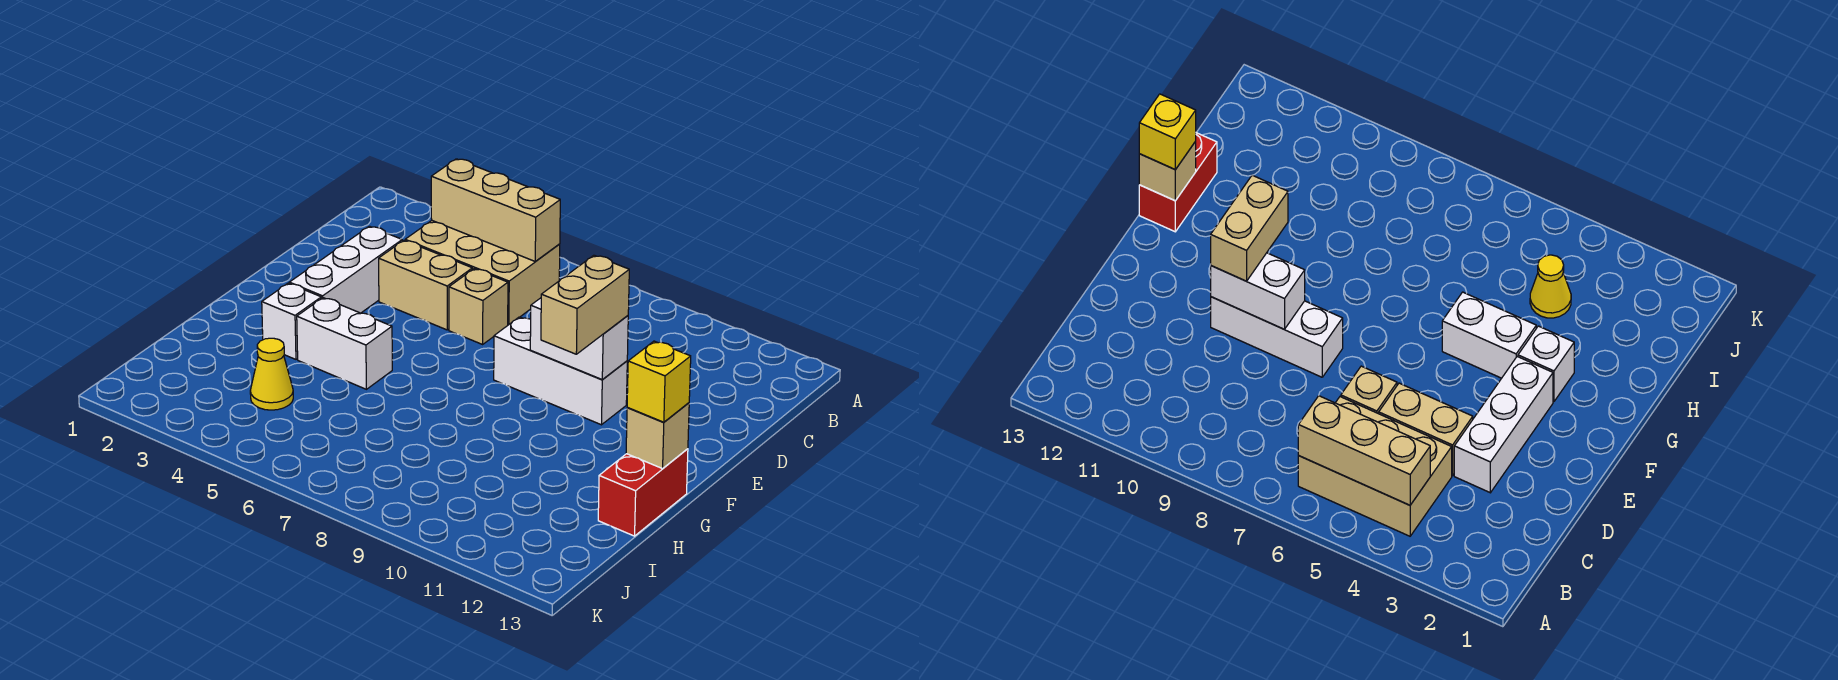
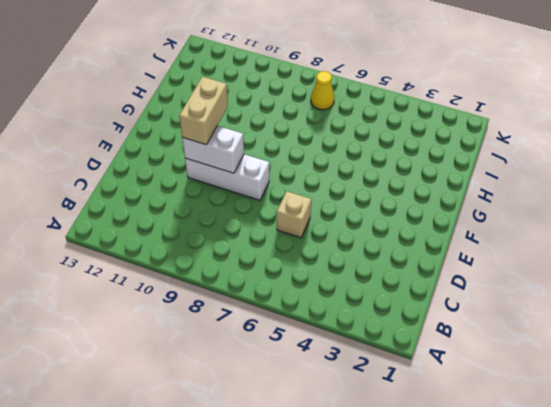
yellow 1x1 cone [311,71,334,110] -> yellow 1x1 cone moved to [250,338,293,410]
none -> tan 2x3 brick [405,221,560,325]
none -> white 1x3 brick [289,226,402,313]
none -> tan 1x2 brick [379,240,472,330]

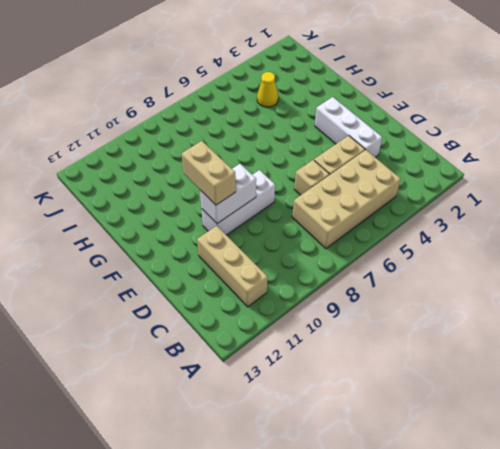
tan 2x4 brick [292,150,401,249] -> tan 2x3 brick [405,221,560,325]
tan 1x3 brick [197,226,268,307] -> tan 1x3 brick turned to [431,159,560,262]
none -> white 1x1 brick [262,283,321,359]
none -> white 1x2 brick [297,298,392,389]
none -> red 1x2 brick [598,449,688,536]

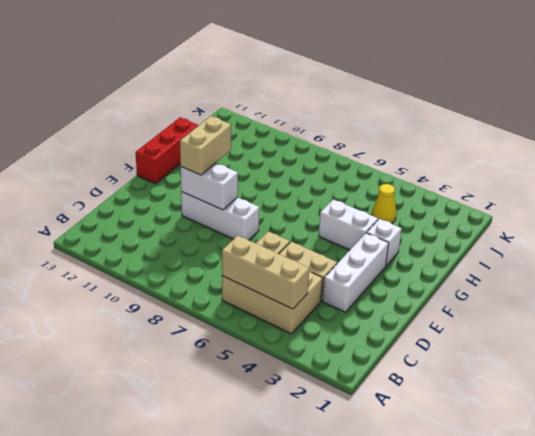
red 1x3 brick [136,118,199,184] -> red 1x2 brick [598,449,688,536]
none -> tan 1x1 brick [626,403,689,469]
none -> yellow 1x1 brick [627,341,691,422]

